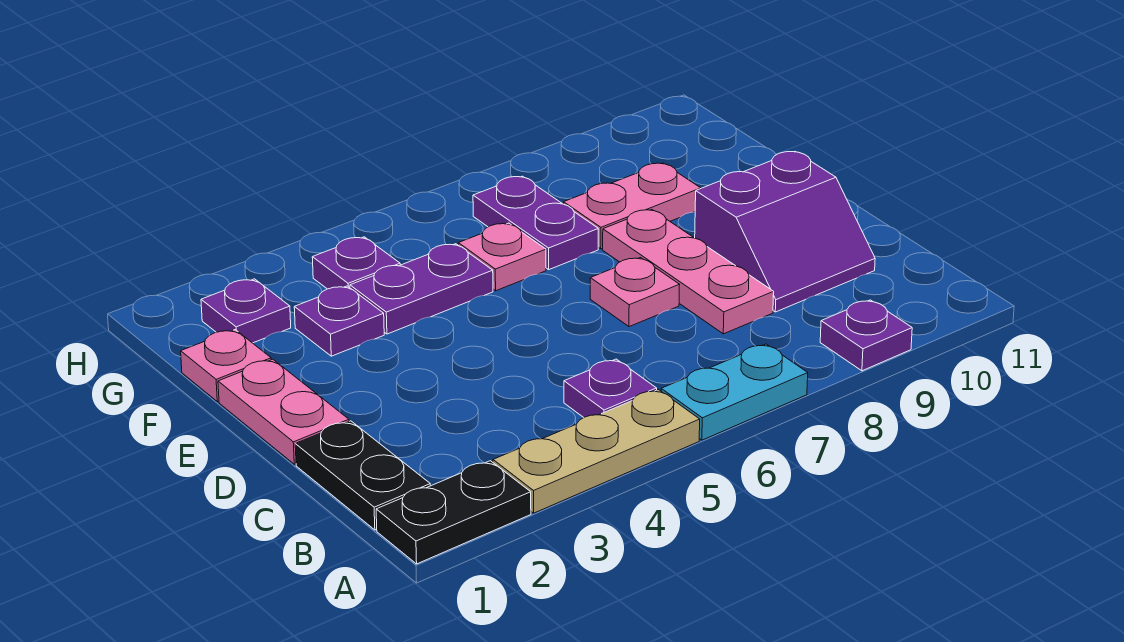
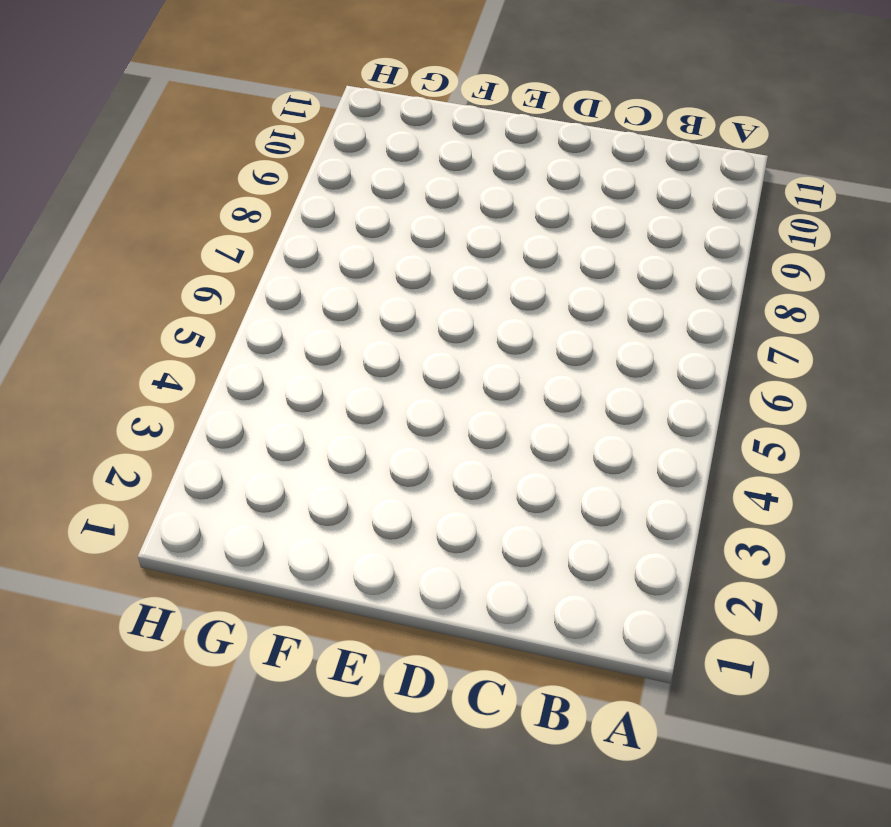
none -> black 1x2 plate [376,461,531,564]
none -> tan 1x3 plate [493,390,700,513]
none -> cyan 1x2 plate [661,344,808,440]

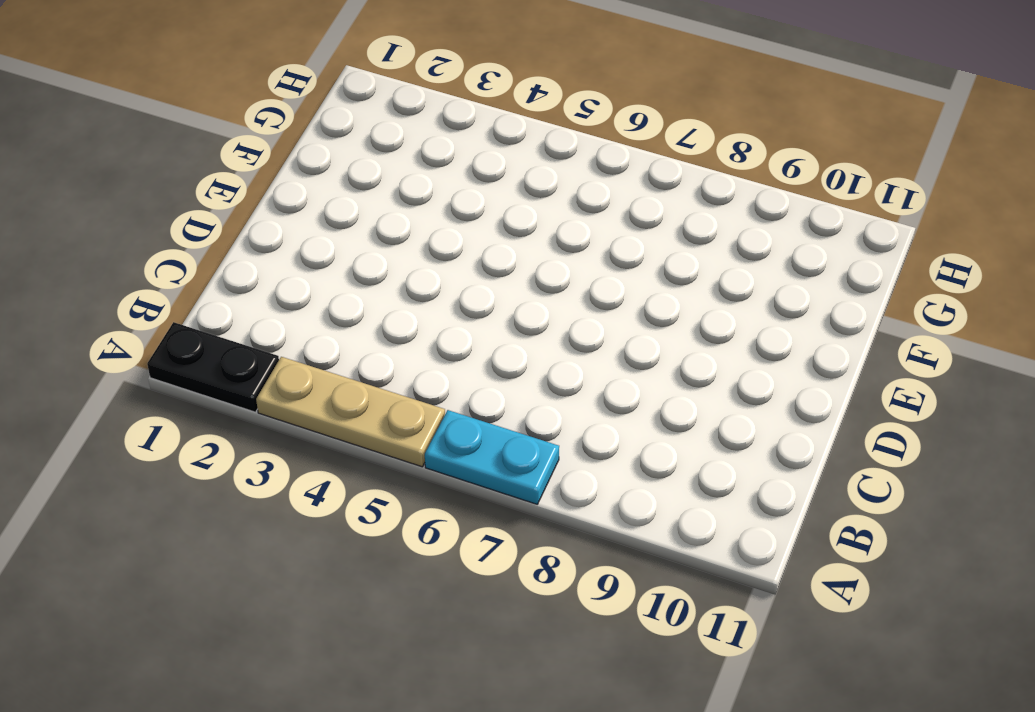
none -> purple 1x1 plate [820,300,912,371]
none -> black 1x2 plate [295,421,430,530]
none -> purple 1x1 plate [564,359,657,418]

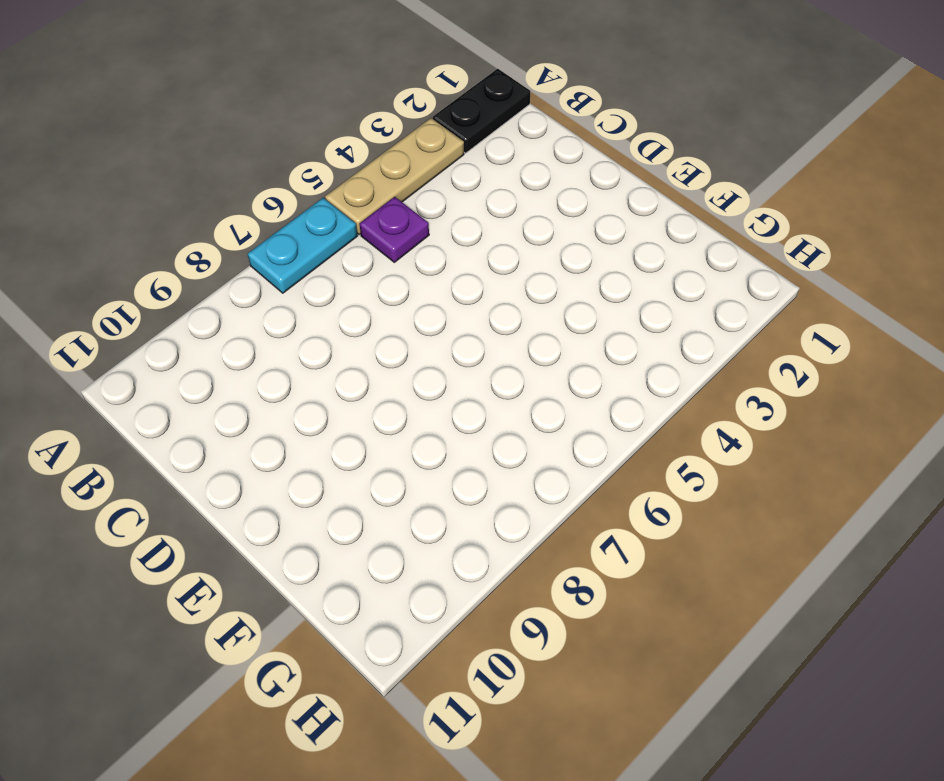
none -> purple 1x1 plate [820,300,912,371]
none -> black 1x2 plate [295,421,430,530]
none -> pink 1x3 plate [603,210,774,334]

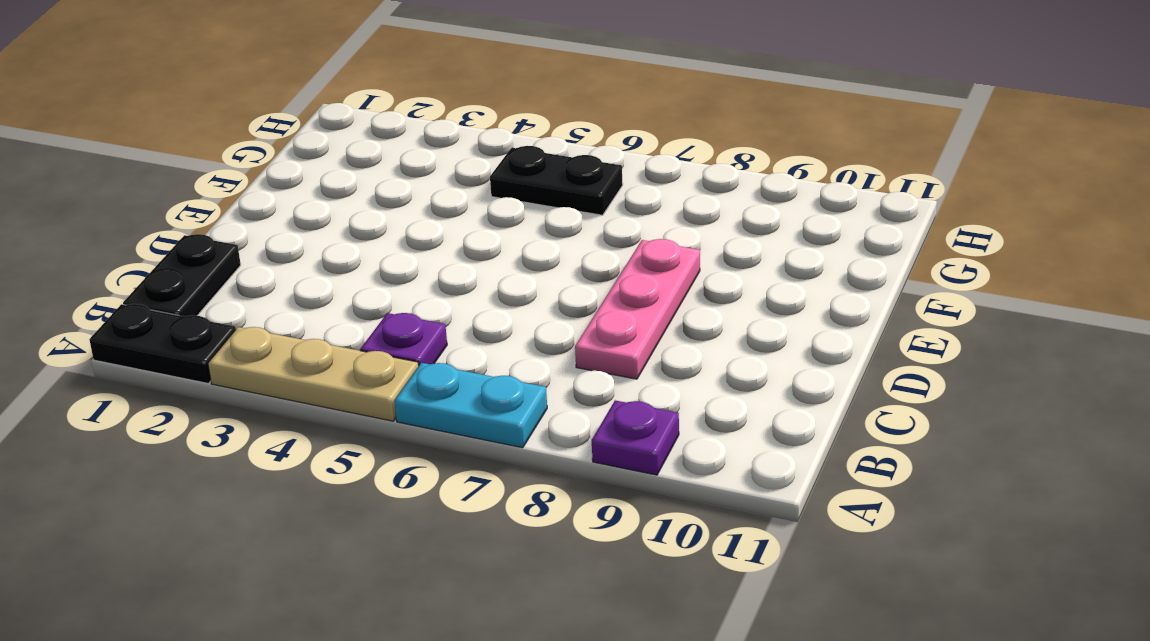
black 1x2 plate [490,146,623,215] -> none
none -> purple 2x2 slope [695,152,875,312]
none -> pink 1x2 plate [218,359,349,464]
none -> pink 1x1 plate [590,258,680,327]

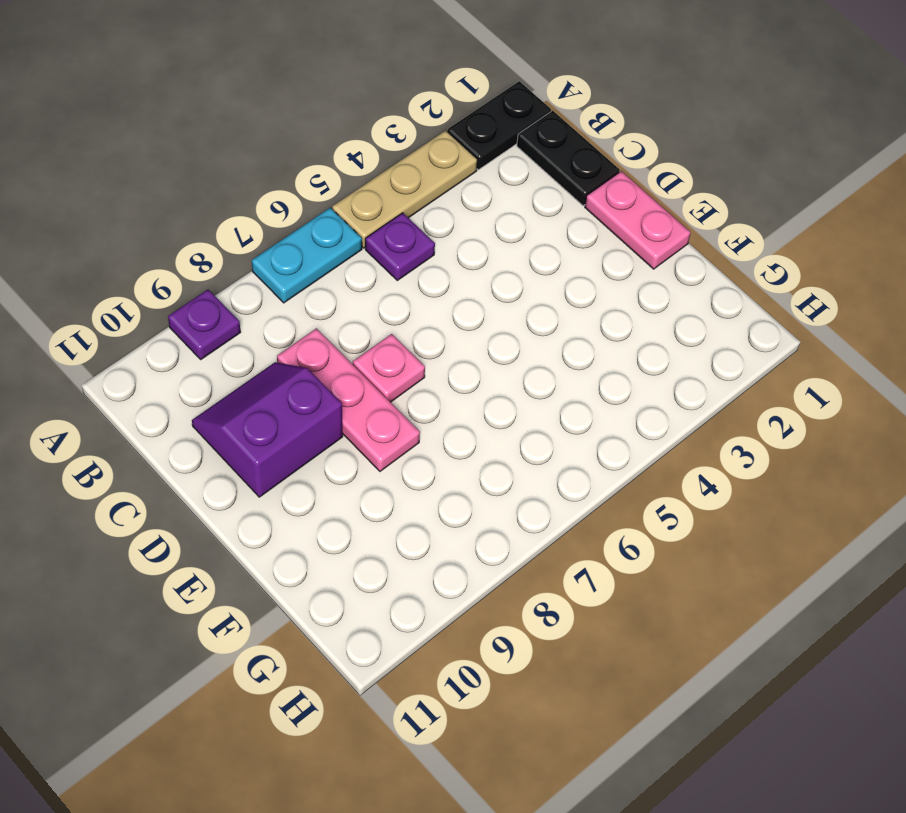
none -> pink 1x1 plate [181,330,271,402]
none -> purple 1x1 plate [294,286,384,356]
none -> purple 1x2 plate [350,244,493,334]

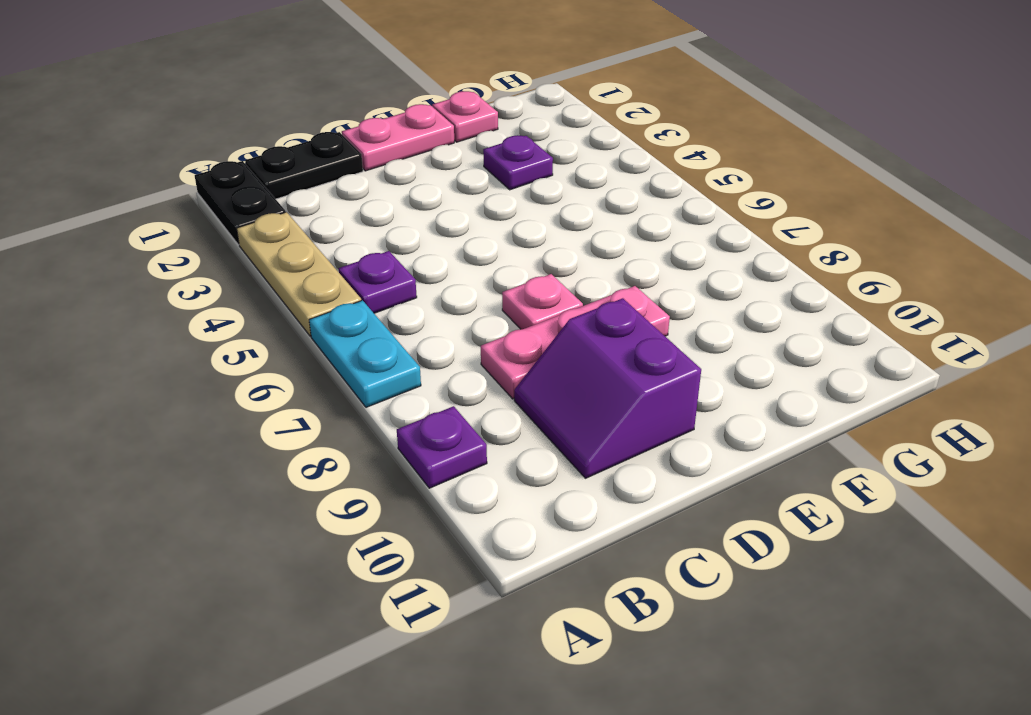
none -> purple 1x2 plate [350,244,493,334]
none -> pink 1x1 plate [458,223,546,291]
none -> purple 1x2 plate [473,176,598,270]

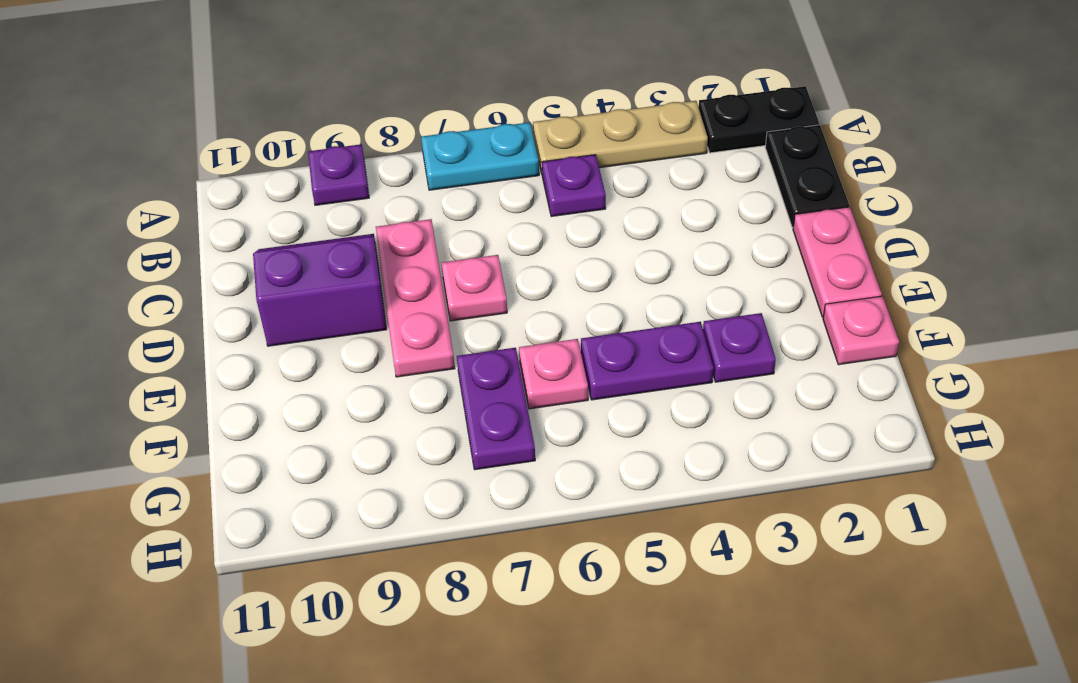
none -> pink 1x2 plate [564,163,701,249]
none -> purple 1x1 plate [201,279,291,343]
none -> purple 1x1 plate [312,237,400,289]

